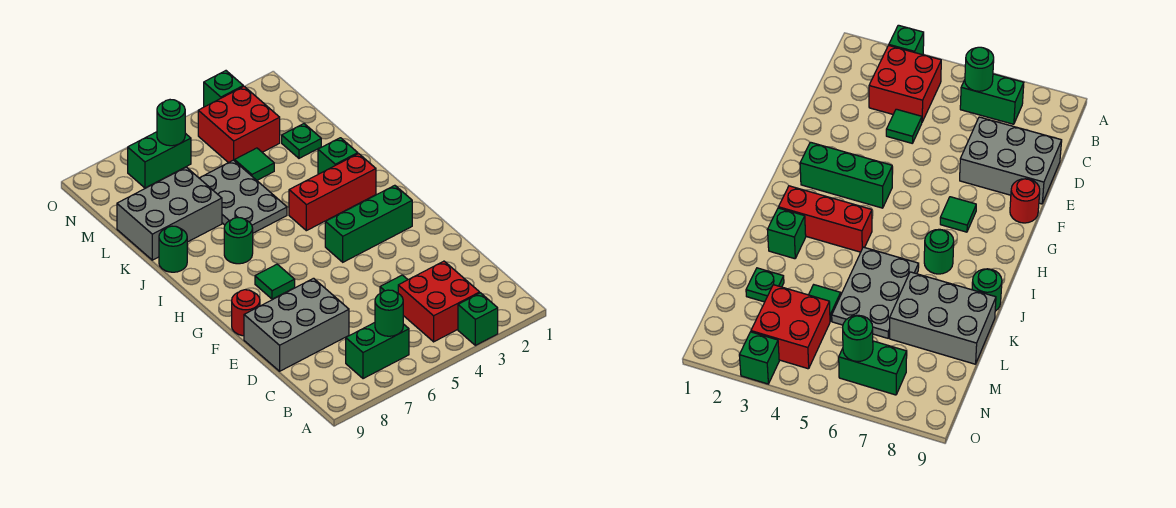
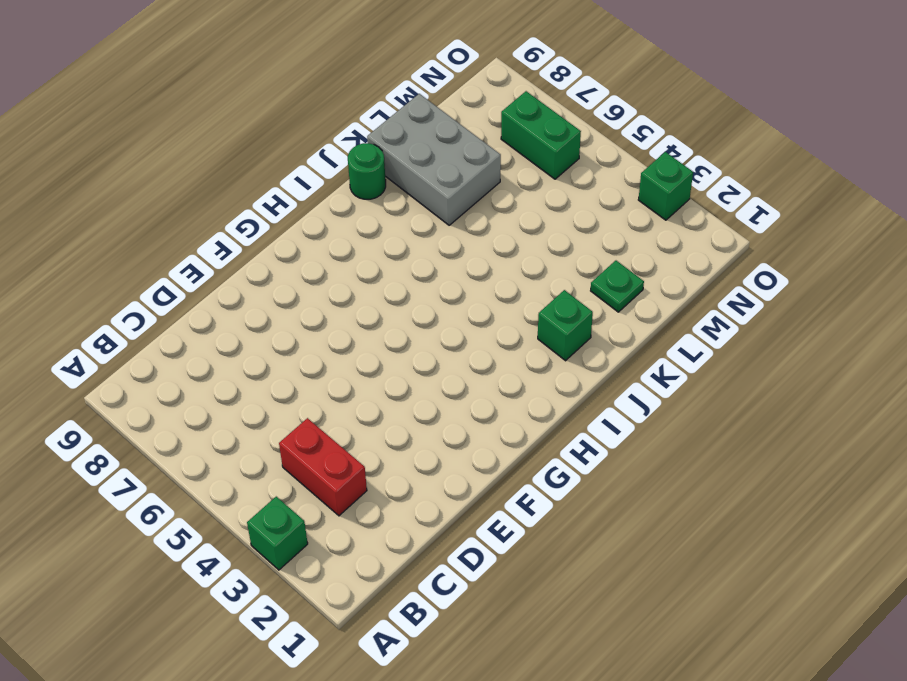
red 1x2 brick [279,418,367,516] -> red 2x2 brick [398,261,480,342]
none -> green 1x2 brick [346,323,409,379]
none -> green 1x1 tile [380,275,408,293]
none -> grey 2x3 brick [244,278,349,371]

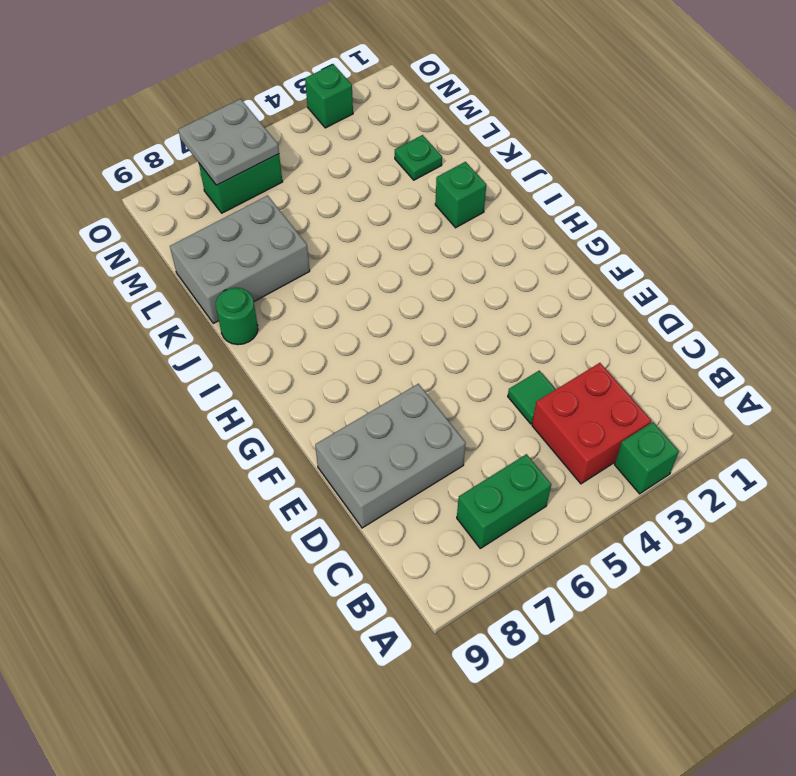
grey 2x2 plate [178,99,279,185] -> green 1x1 round brick [157,100,185,146]
none -> red 1x1 round brick [232,290,260,336]
none -> green 1x3 brick [325,185,412,262]
none -> green 1x1 tile [255,264,295,299]

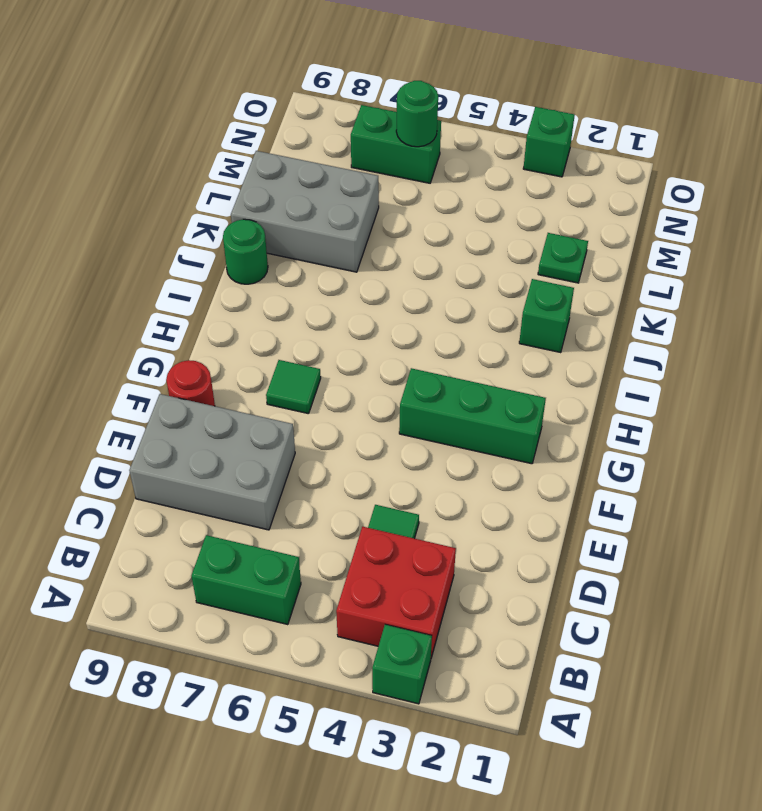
none -> red 1x3 brick [289,154,376,231]
none -> green 1x1 round brick [224,218,253,264]
none -> grey 2x3 plate [200,160,287,233]

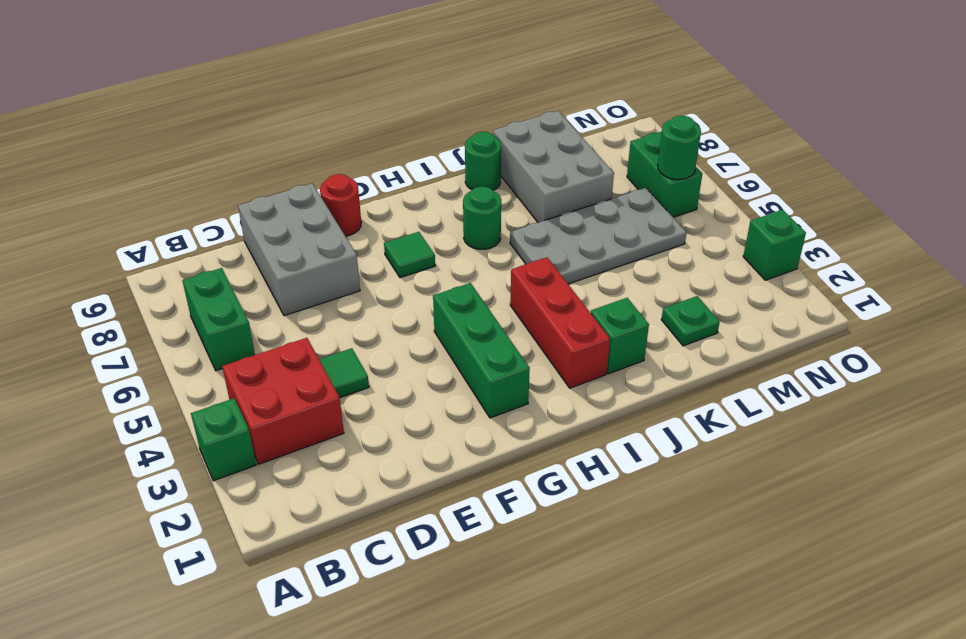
grey 2x4 plate [510,188,687,284] -> grey 2x3 plate [200,160,287,233]
none -> green 1x1 tile [235,148,274,180]
none -> red 2x2 brick [198,86,280,163]
none -> green 1x1 round brick [375,290,403,336]

